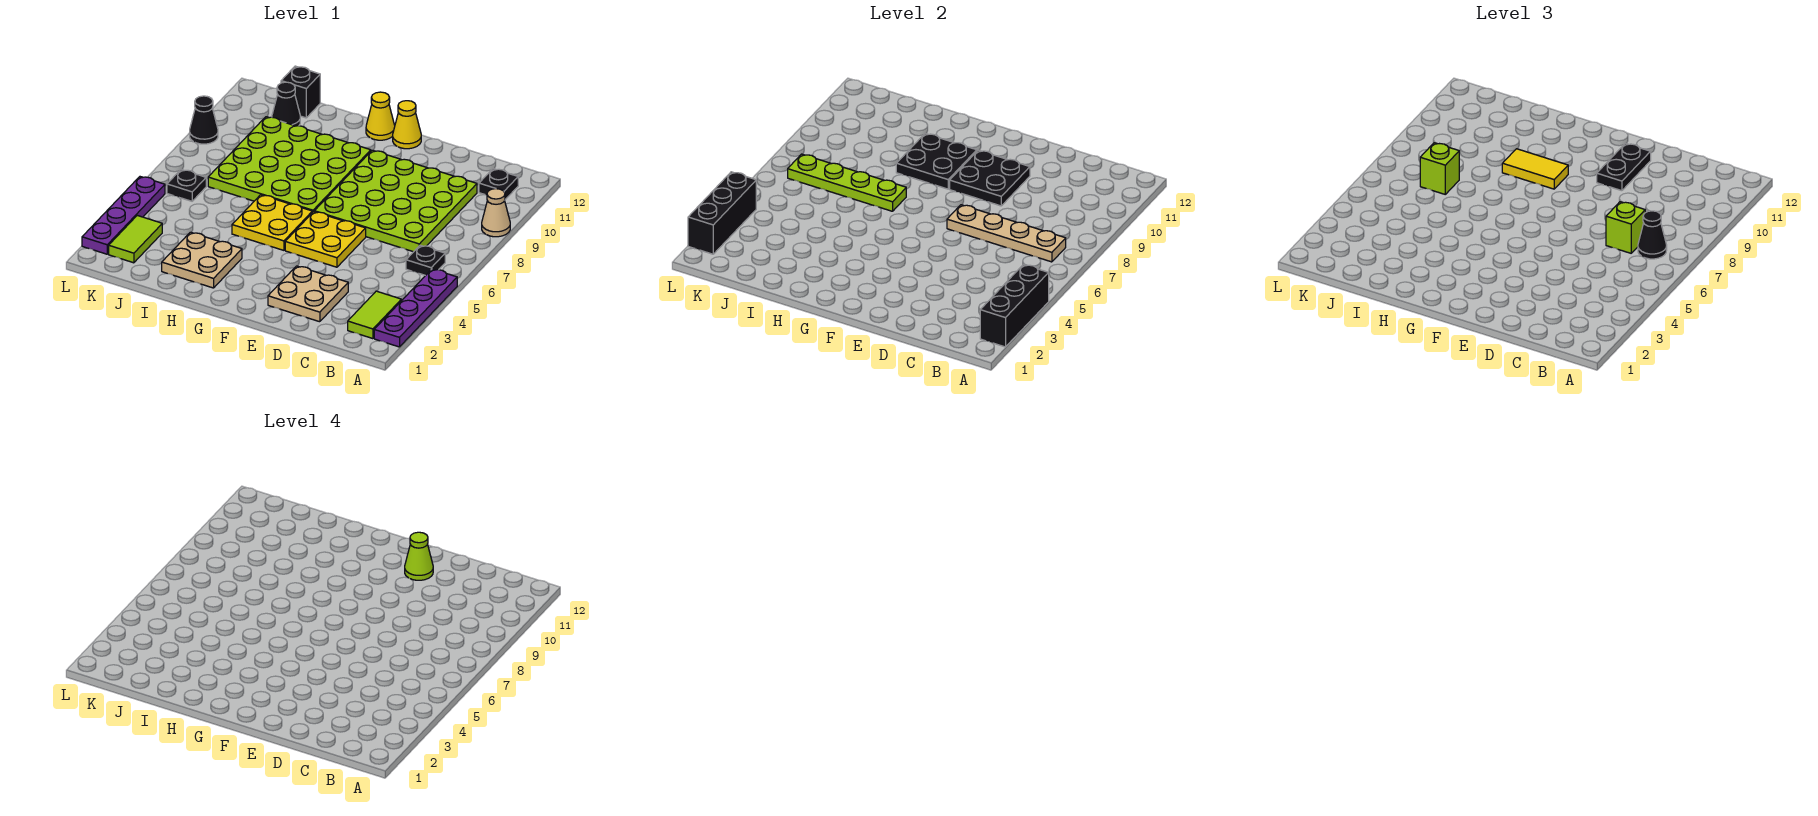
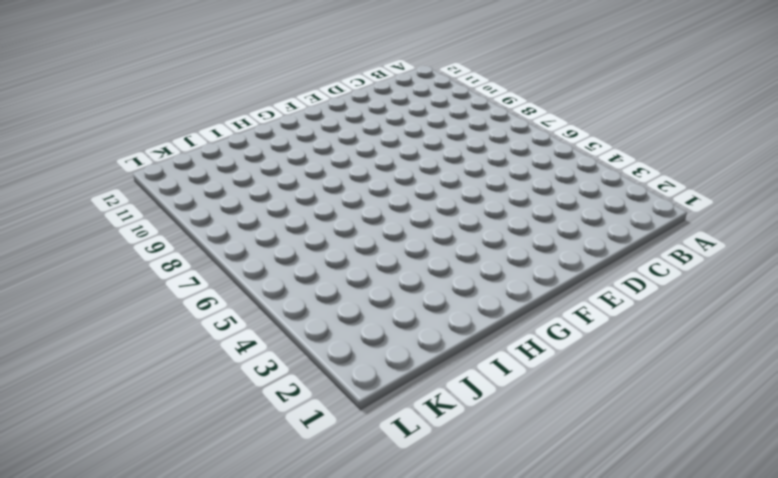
none -> purple 1x4 plate [374,269,457,347]
none -> tan 1x1 cone [482,189,510,237]
none -> lime 1x2 tile [348,291,401,339]
none -> black 1x1 plate [406,245,445,276]

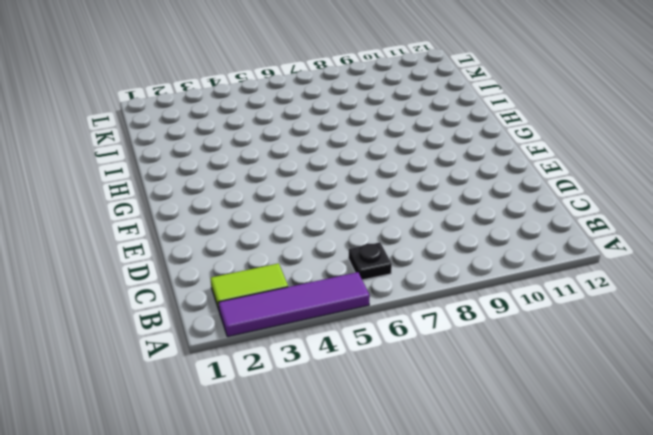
purple 1x4 tile [218,272,370,337] -> purple 1x4 plate [374,269,457,347]
none -> tan 1x1 cone [482,189,510,237]
none -> black 1x1 plate [479,169,518,200]
none -> lime 4x4 plate [314,150,477,252]
none -> tan 2x2 plate [268,266,348,322]

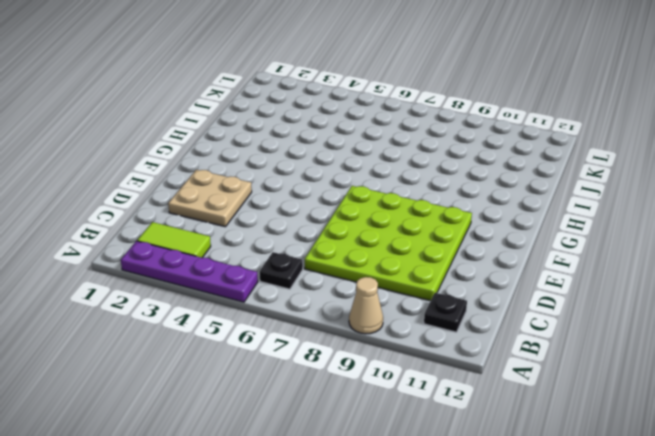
none -> yellow 2x2 plate [285,212,366,267]
none -> yellow 1x1 cone [393,101,421,149]
none -> yellow 2x2 plate [232,195,312,250]
none -> lime 4x4 plate [208,117,371,213]

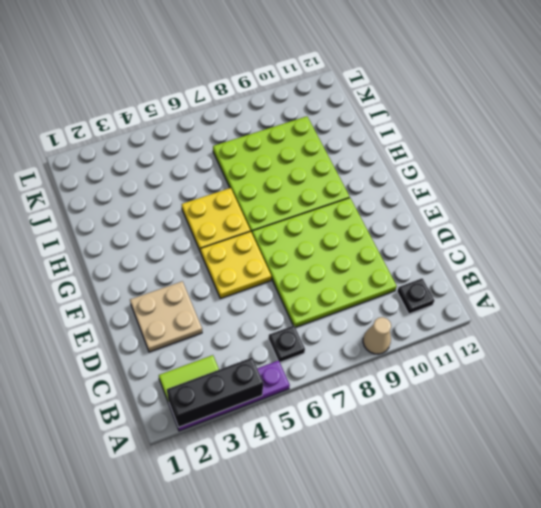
none -> yellow 1x1 cone [393,101,421,149]
none -> yellow 1x1 cone [366,92,395,140]
none -> tan 2x2 plate [162,232,242,288]
none -> black 1x1 cone [272,82,300,126]

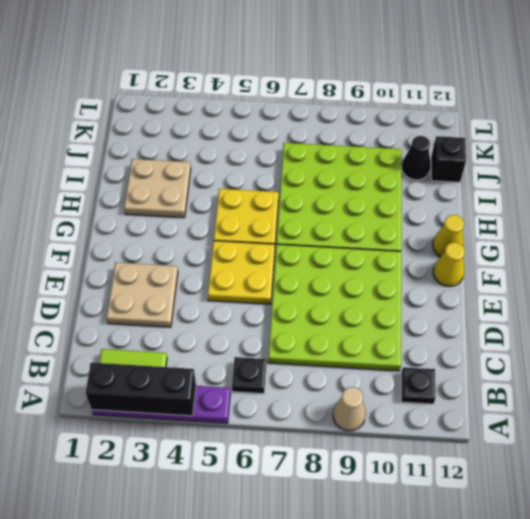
none -> lime 1x2 tile [109,215,162,263]
none -> black 1x1 plate [167,170,206,201]
none -> purple 1x4 plate [82,177,165,254]
none -> black 1x1 cone [190,96,218,144]

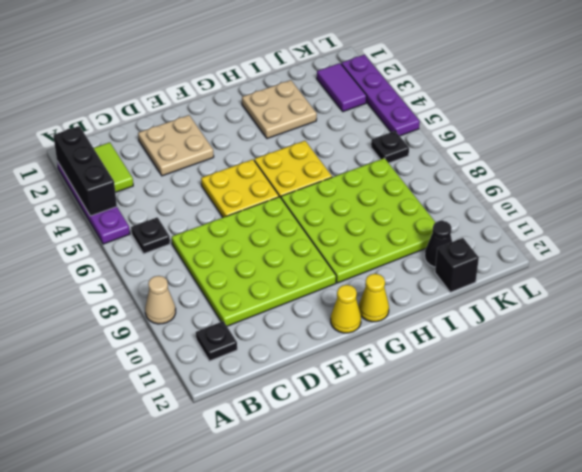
purple 1x2 tile [317,63,367,112] -> lime 1x2 tile [109,215,162,263]
none -> black 1x1 cone [190,96,218,144]
none -> tan 1x4 plate [947,205,1066,262]
none -> black 2x2 plate [950,150,1030,206]
none -> black 2x2 plate [896,134,977,189]

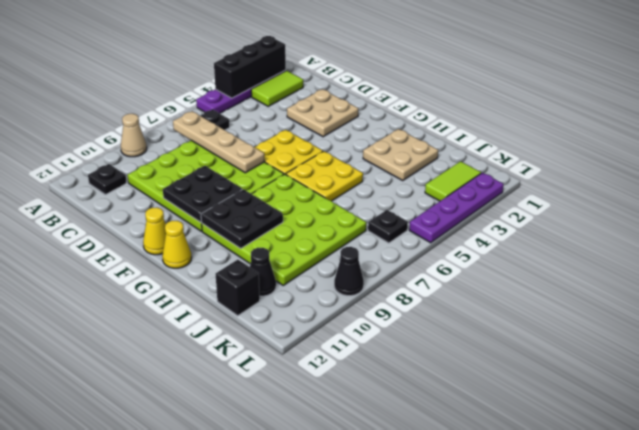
none -> lime 1x4 plate [788,154,906,211]
none -> black 1x3 brick [688,172,756,254]
none -> black 1x1 cone [1638,211,1667,259]
none -> lime 1x1 brick [1606,202,1645,253]

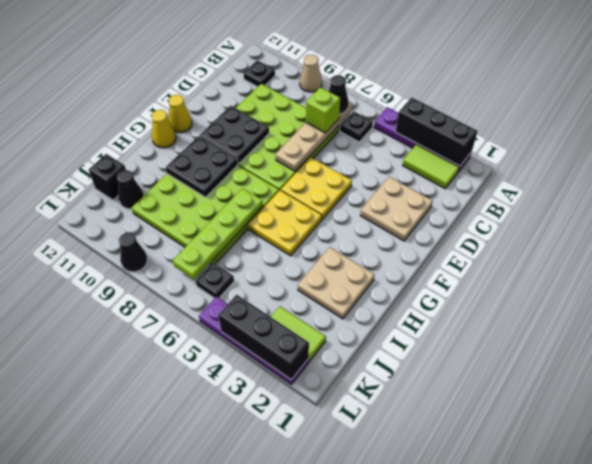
none -> black 1x2 plate [1597,143,1651,191]
none -> yellow 1x2 tile [1502,149,1568,189]
none -> lime 1x1 brick [1420,143,1459,194]
none -> lime 1x1 cone [405,532,433,580]

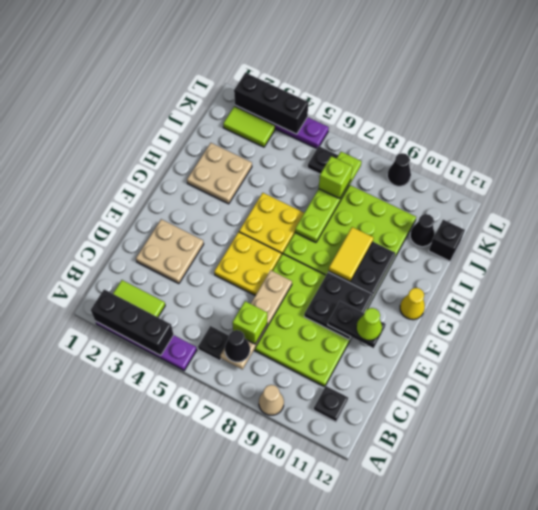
none -> yellow 1x1 cone [393,101,421,149]

